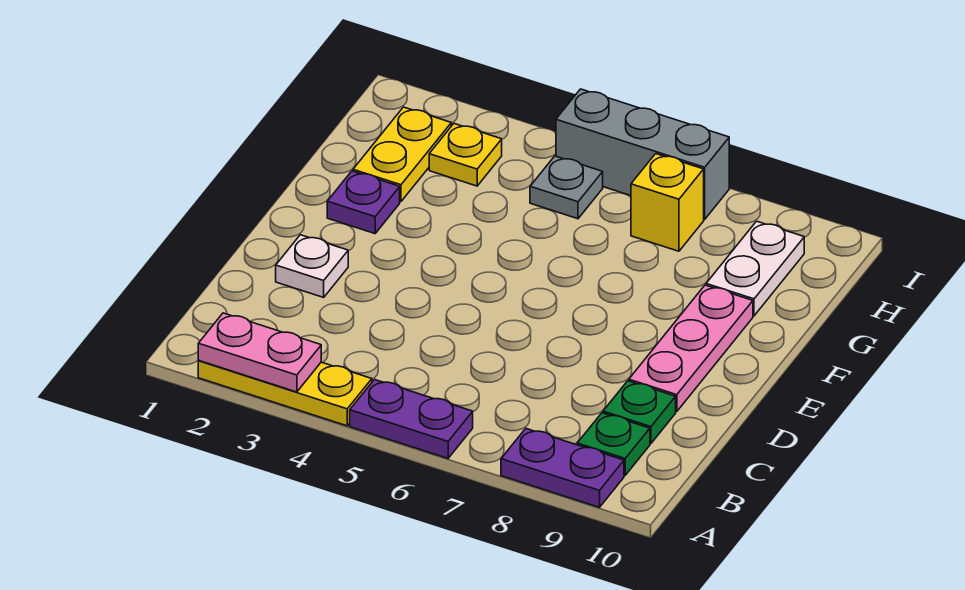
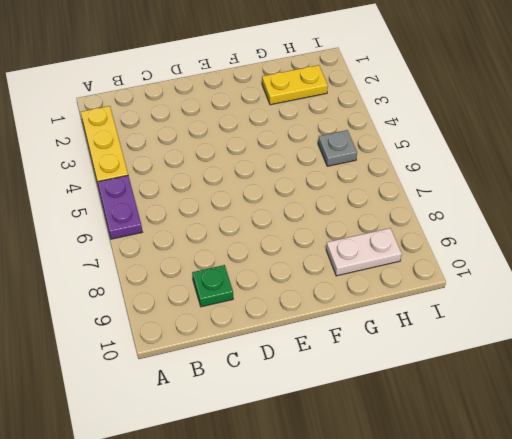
none -> purple 1x2 plate [501,429,624,507]
none -> green 1x1 plate [577,413,650,475]
none -> white 1x1 plate [276,235,348,297]

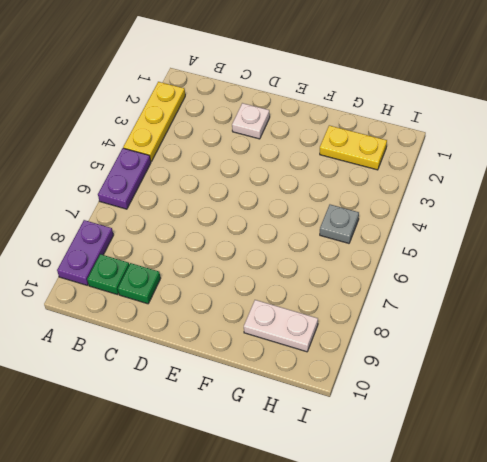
none -> pink 1x3 plate [629,285,753,412]
none -> purple 1x1 plate [327,171,400,234]
none -> yellow 1x1 plate [429,124,502,186]

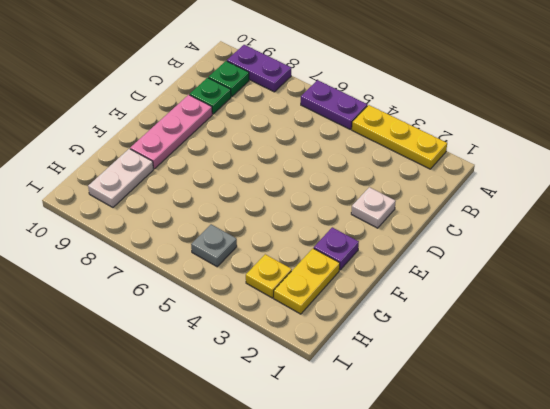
none -> yellow 1x1 brick [631,154,704,251]
none -> grey 1x3 brick [556,89,729,219]
none -> pink 1x2 plate [198,313,321,392]

